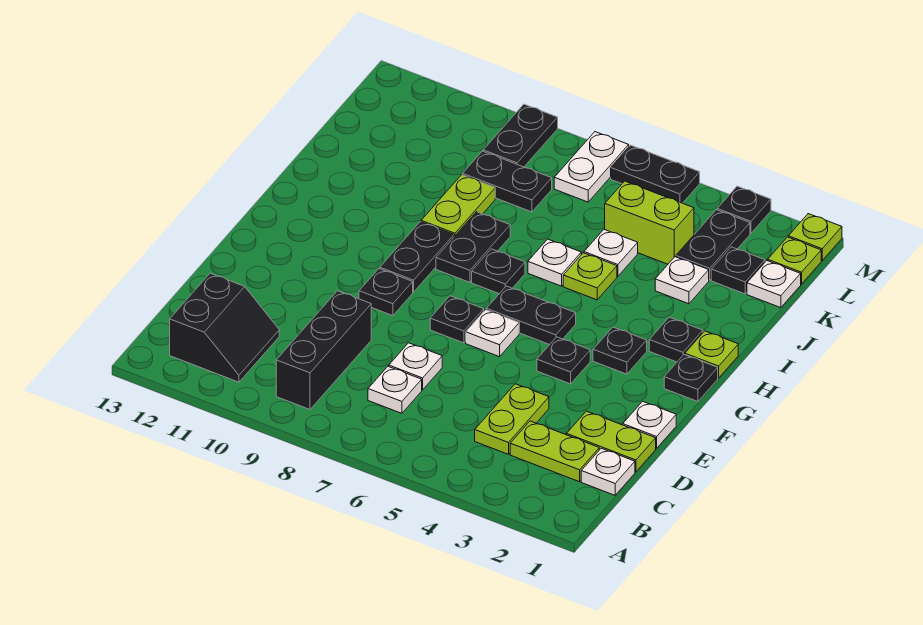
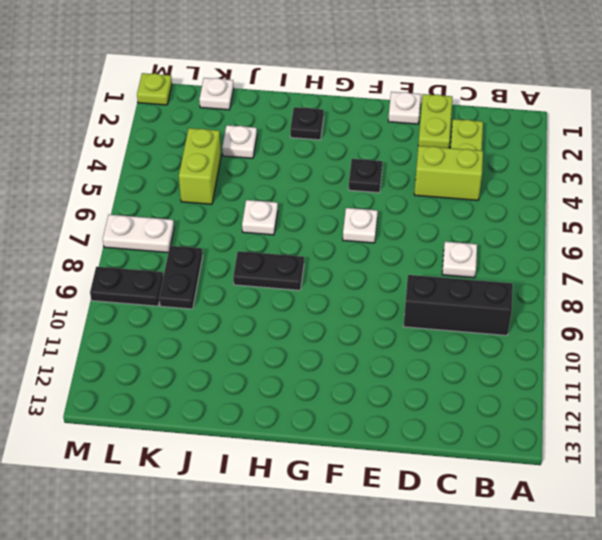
lime 1x2 brick [414,146,483,200] -> lime 1x2 plate [475,384,549,454]
none -> black 2x2 slope [170,273,279,382]
none -> white 1x1 plate [581,448,635,495]
none -> white 1x1 plate [389,343,442,390]
none -> black 1x1 plate [430,296,484,343]

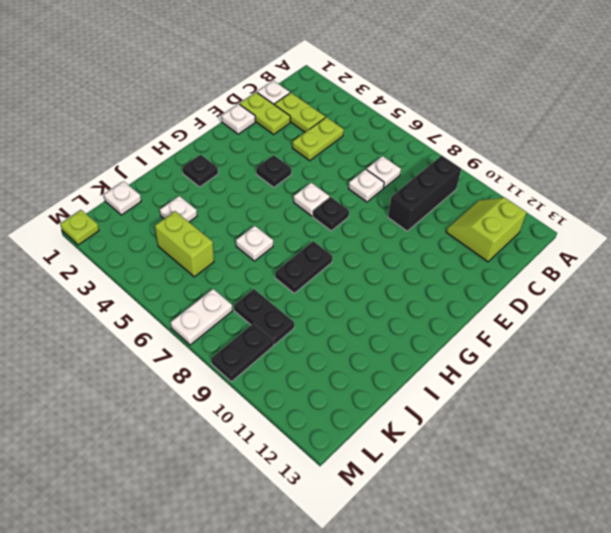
lime 2x2 slope [446,198,526,262] -> black 2x2 slope [170,273,279,382]
none -> black 1x1 plate [359,269,413,316]
none -> black 1x1 plate [664,355,718,401]
none -> black 1x1 plate [593,327,647,374]
none -> black 1x2 plate [486,286,576,345]

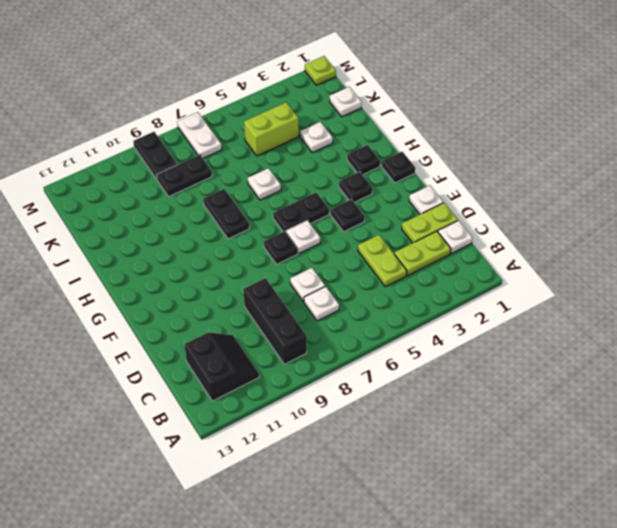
none -> black 1x1 plate [359,269,413,316]
none -> black 1x2 plate [380,222,454,292]
none -> lime 1x1 plate [685,331,738,378]
none -> black 1x1 plate [472,249,525,294]

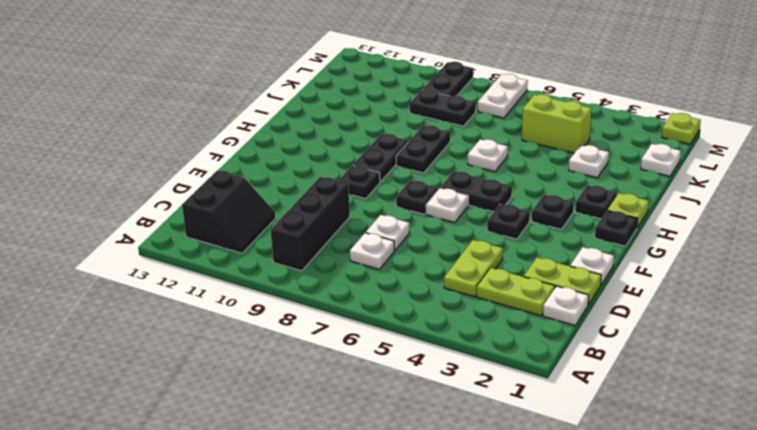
none -> black 1x1 plate [472,249,525,294]
none -> lime 1x1 plate [563,253,617,300]
none -> lime 1x2 plate [421,175,495,237]
none -> white 1x1 plate [584,229,638,276]

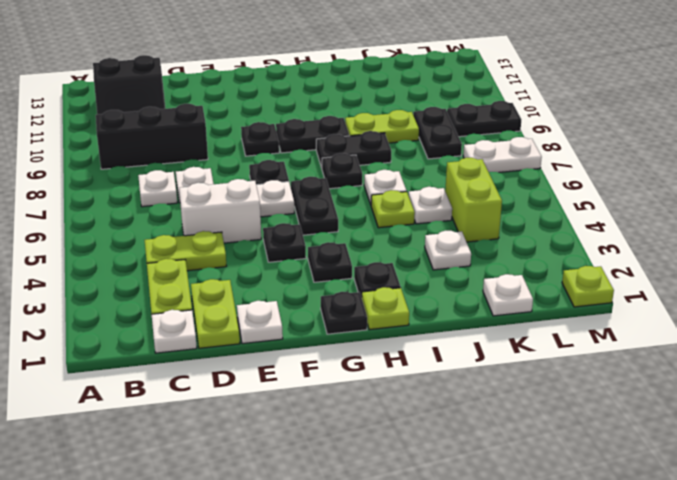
white 1x2 brick [179,179,261,243] -> none
none -> black 1x1 plate [711,247,765,294]
none -> black 1x2 plate [676,210,750,280]
none -> lime 1x1 plate [768,237,821,284]
none -> black 1x1 plate [717,186,771,233]

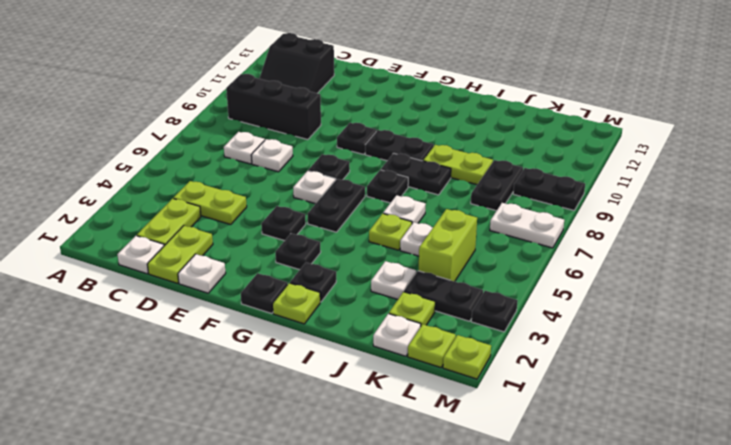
lime 1x1 plate [389,292,435,325] -> black 1x1 plate [711,247,765,294]
none -> black 1x2 plate [611,145,700,203]

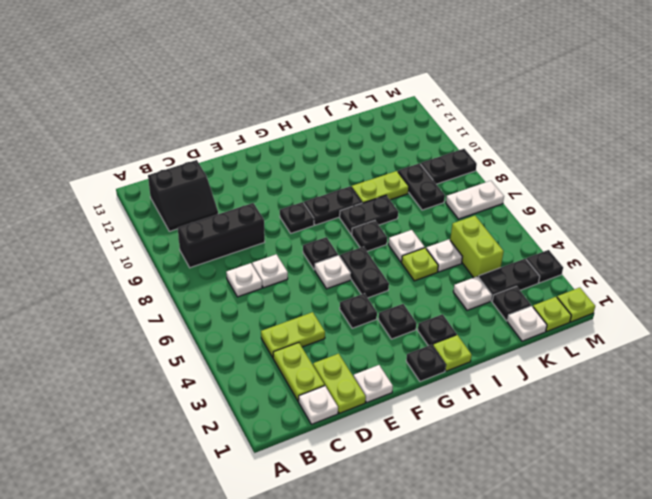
none -> black 1x2 plate [611,145,700,203]

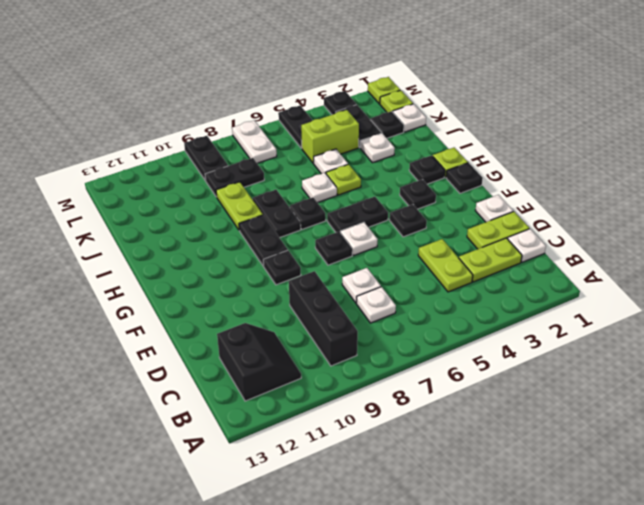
black 1x2 plate [279,106,313,148] -> black 1x2 plate turned to [611,145,700,203]

